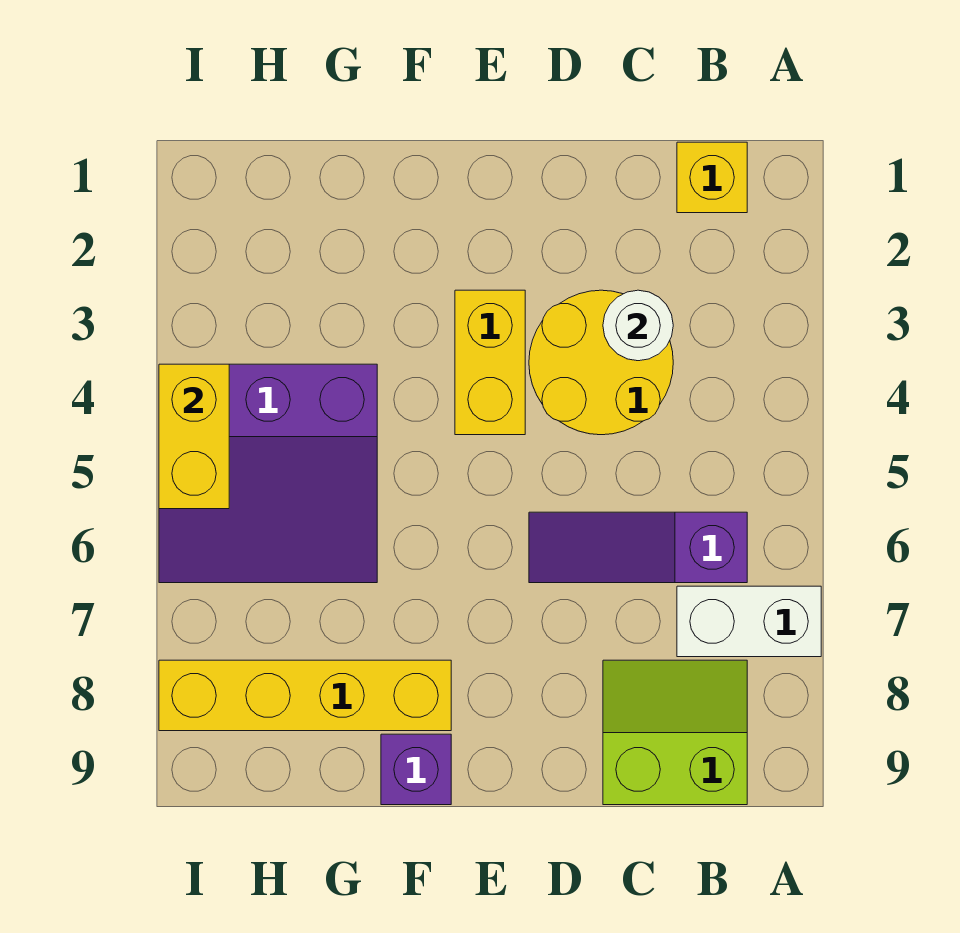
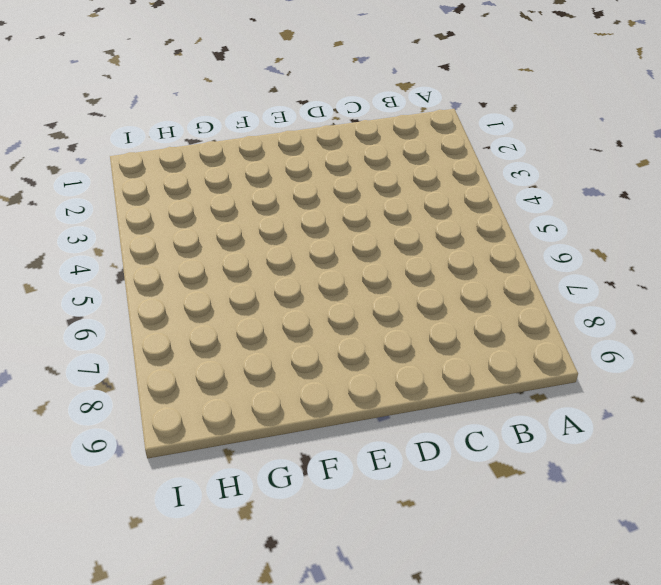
none -> white 1x2 brick [677,586,821,657]
none -> yellow 1x1 brick [677,142,747,213]

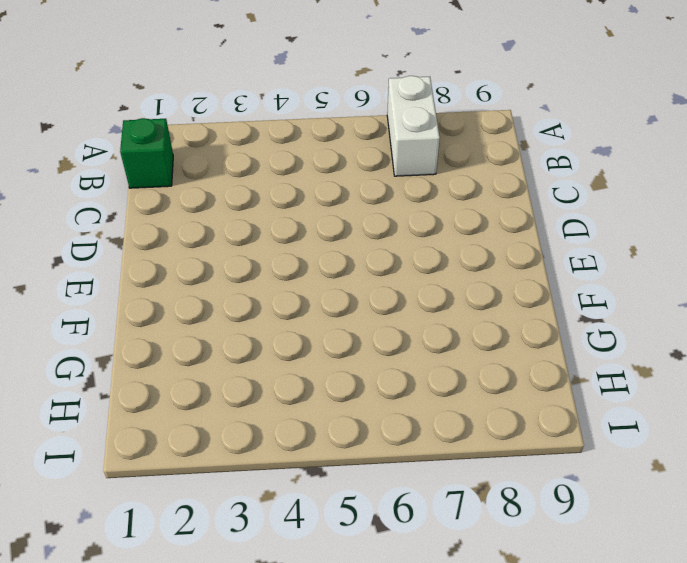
green 1x1 brick [120,118,173,188] -> yellow 1x1 brick [677,142,747,213]
none -> purple 1x3 slope [529,512,747,583]
none -> lime 2x2 slope [603,660,747,805]

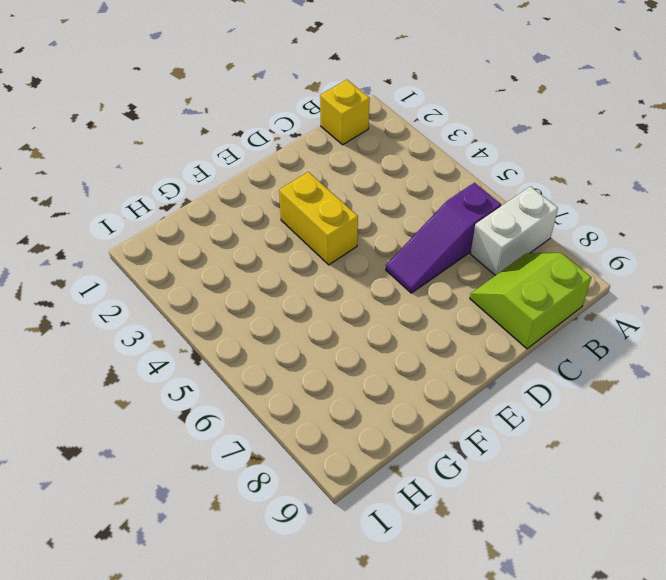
none -> yellow 2x2 round brick [529,290,673,435]
none -> yellow 1x4 brick [159,660,451,731]

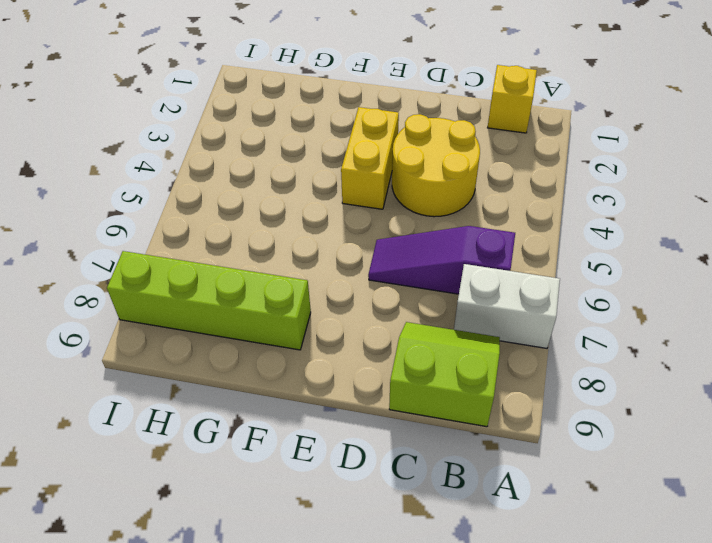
lime 1x4 brick [107,251,311,350] -> yellow 1x4 brick [159,660,451,731]
none -> purple 1x1 brick [381,734,451,805]
none -> purple 3x3 slope [159,364,377,583]

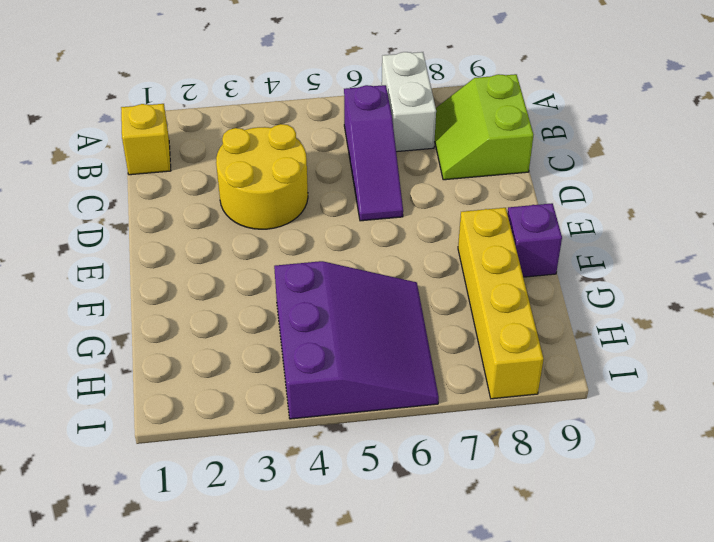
none -> yellow 1x2 brick [455,290,525,435]
none -> white 1x1 round brick [603,290,673,361]

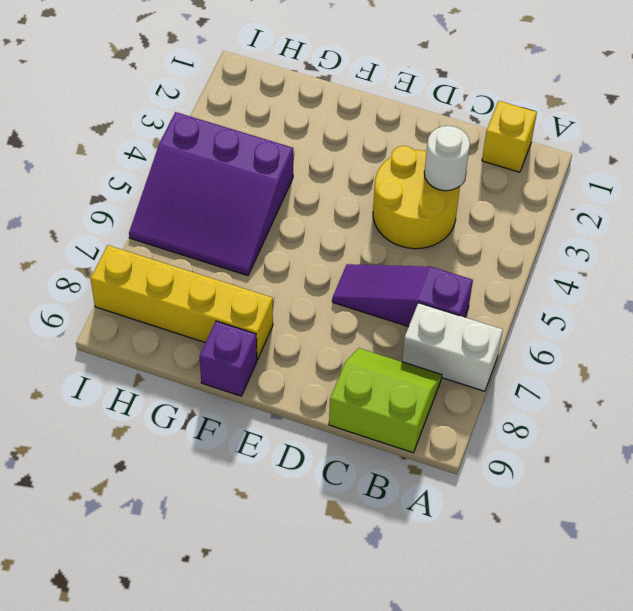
none -> yellow 1x2 brick [455,290,525,435]
none -> yellow 1x2 brick [159,364,229,509]

